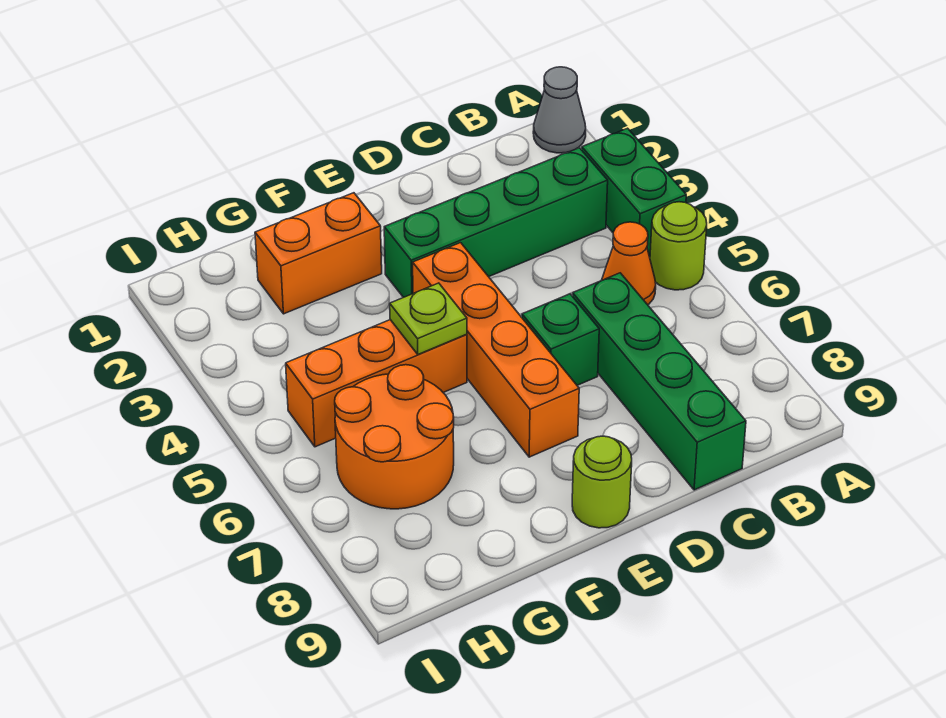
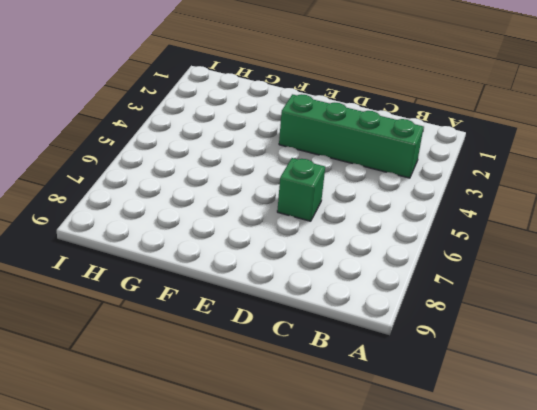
none -> grey 1x1 cone [533,67,586,153]
none -> green 1x2 brick [582,128,686,257]
none -> lime 1x1 round brick [650,202,707,290]

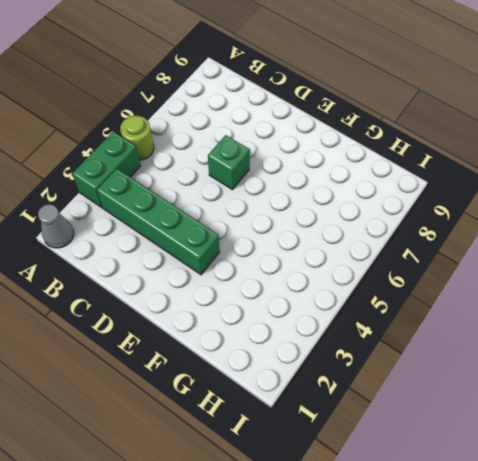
none -> orange 1x1 cone [602,222,656,305]
none -> green 1x4 brick [573,273,746,490]
none -> orange 1x4 brick [413,243,579,457]

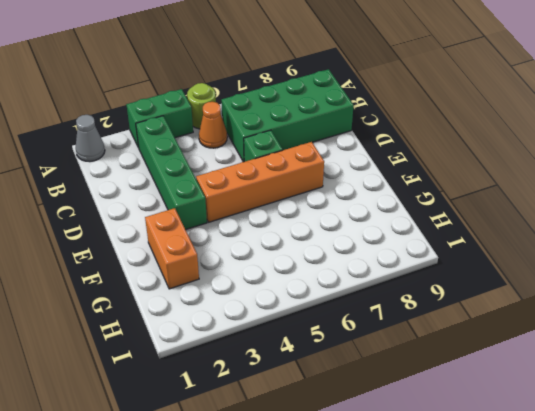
green 2x4 brick [221,69,354,162] -> green 1x4 brick [573,273,746,490]
none -> lime 1x1 round brick [572,436,632,528]
none -> orange 1x3 brick [286,320,467,447]
none -> orange 2x2 round brick [335,365,454,509]

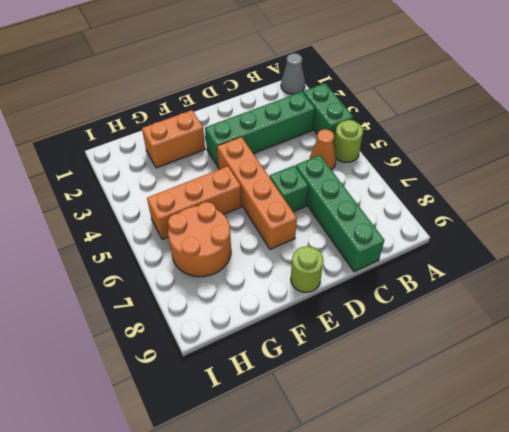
none -> lime 1x1 plate [390,283,467,354]

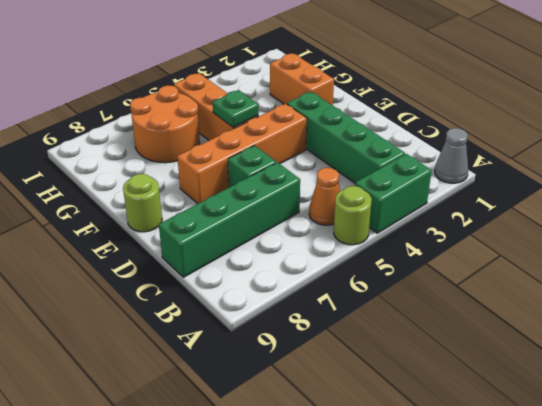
green 1x1 plate [213,90,259,127] -> lime 1x1 plate [390,283,467,354]

